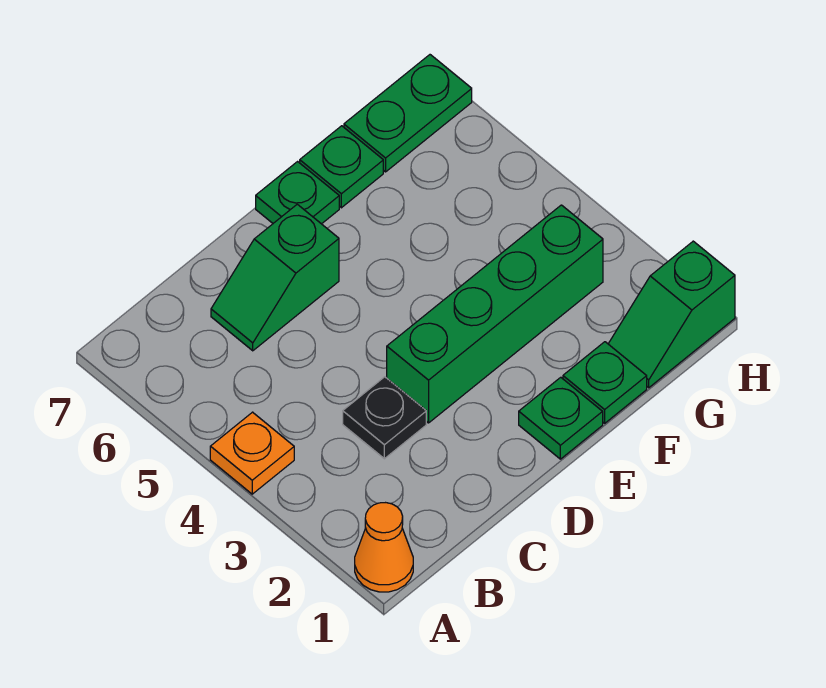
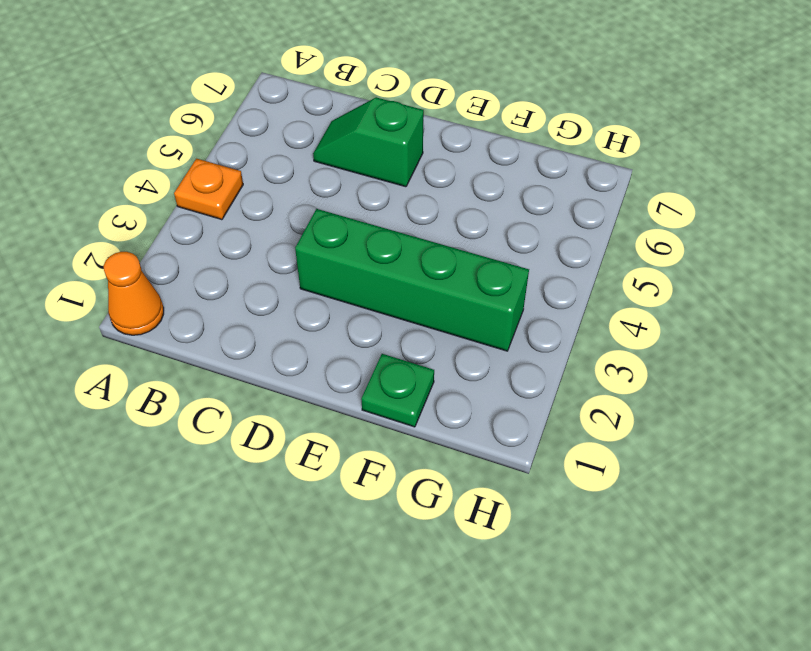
none -> black 1x1 plate [343,377,426,459]
none -> green 1x1 plate [519,377,603,459]

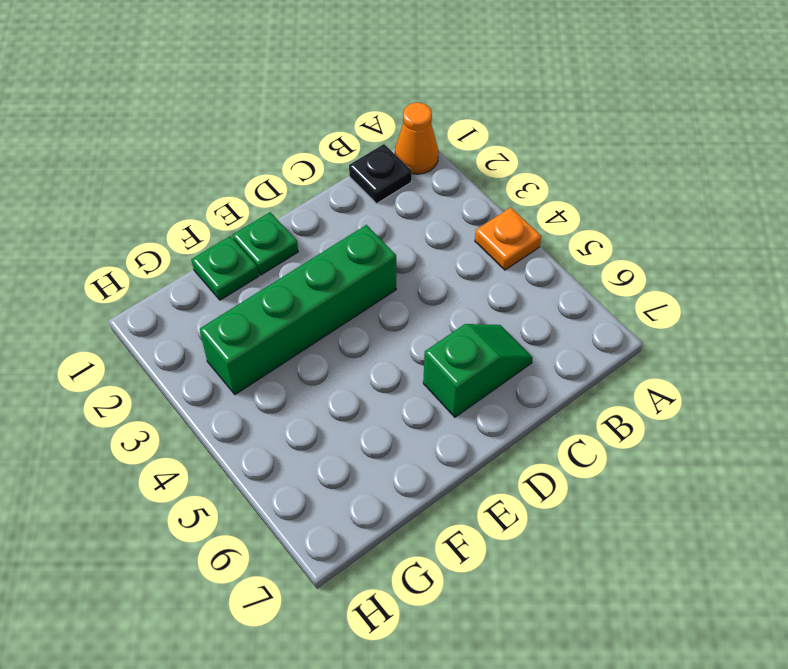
black 1x1 plate [349,144,412,204] -> black 1x1 plate moved to [343,377,426,459]
none -> green 1x1 plate [256,162,339,224]
none -> green 1x1 plate [300,126,383,208]

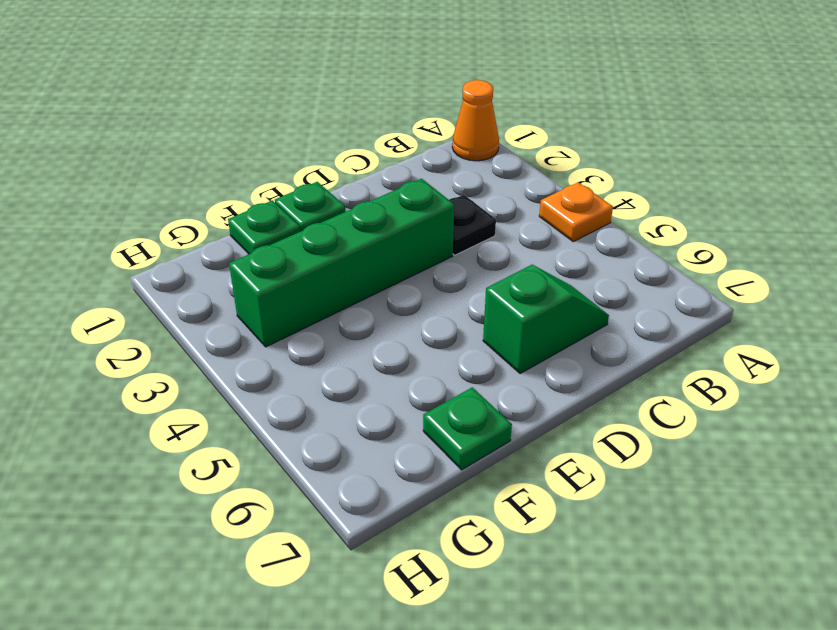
none -> green 1x1 plate [256,162,339,224]
none -> green 1x2 slope [608,241,735,388]

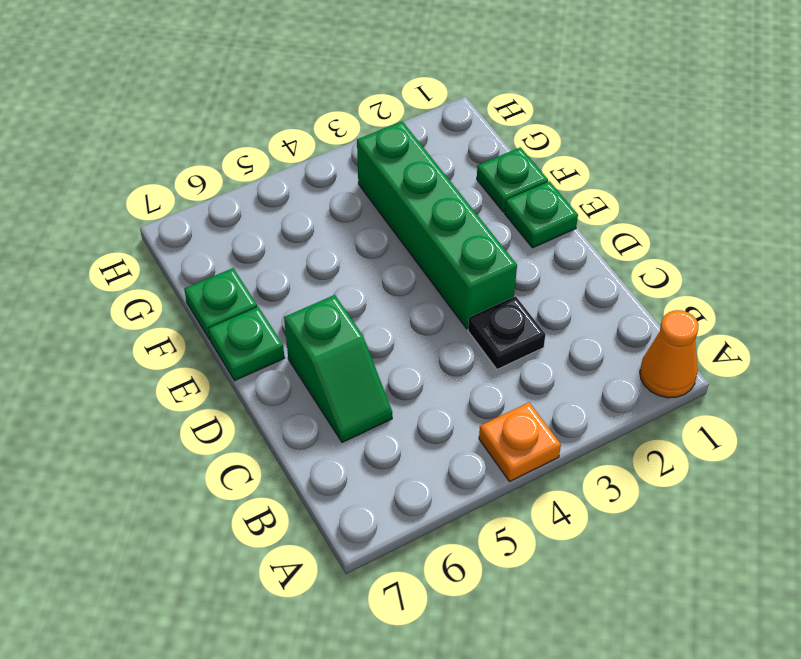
none -> green 1x2 slope [608,241,735,388]
none -> green 1x2 plate [344,55,472,172]

